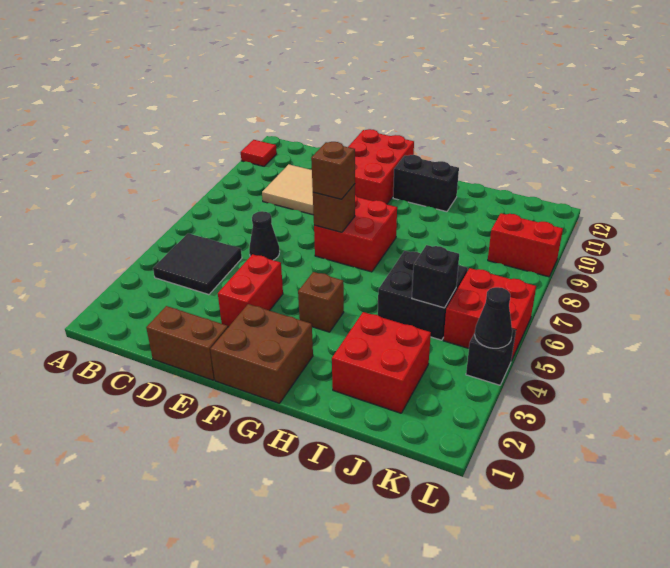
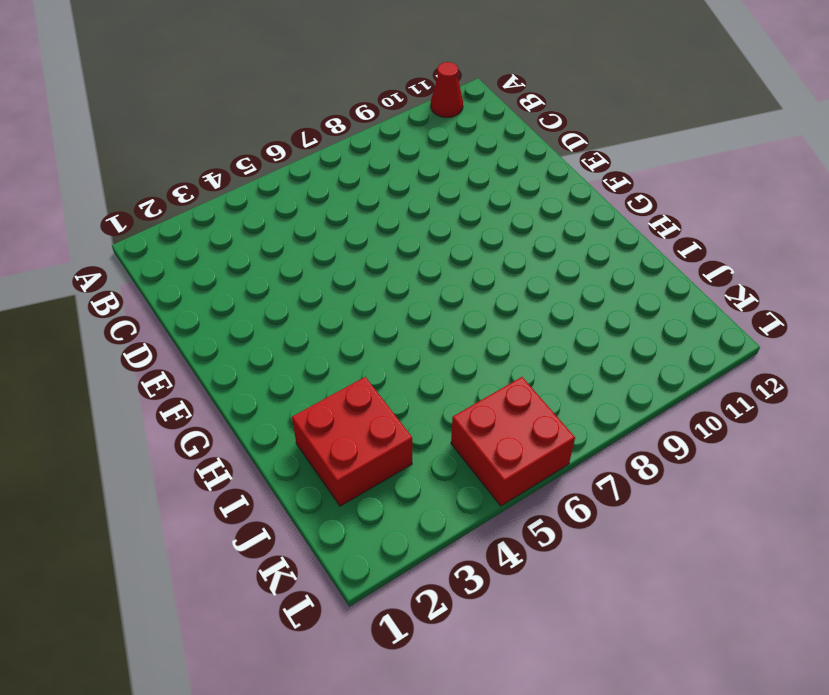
red 1x1 cone [431,62,463,118] -> red 1x1 tile [241,140,277,166]
none -> black 2x2 tile [153,233,242,295]
none -> tan 2x2 tile [262,164,314,215]
none -> brown 1x2 brick [146,306,228,380]

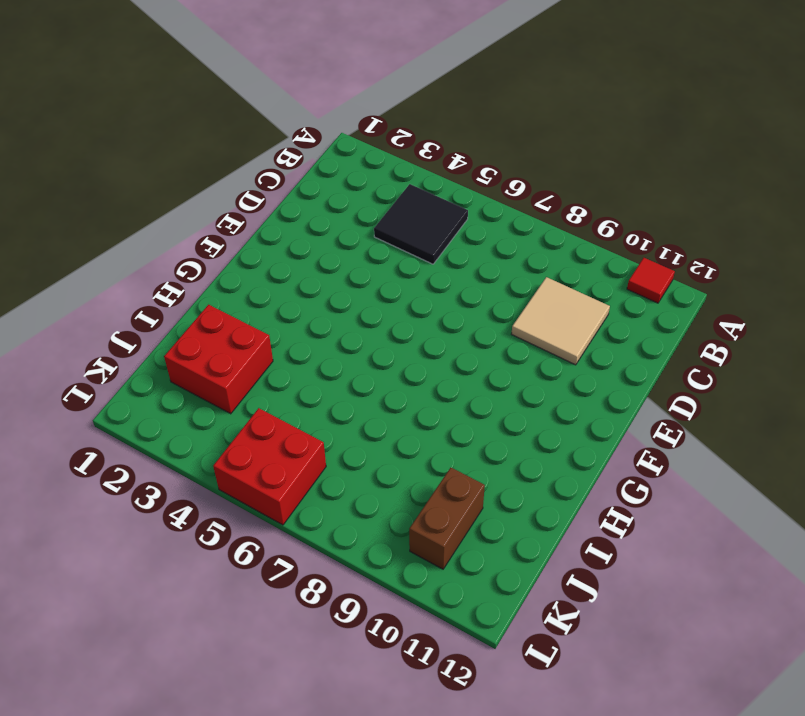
brown 1x2 brick [409,468,485,569] -> brown 1x2 brick moved to [146,306,228,380]
none -> black 1x1 cone [249,211,280,260]
none -> red 1x2 brick [218,254,283,327]
none -> red 2x3 brick [348,129,414,204]

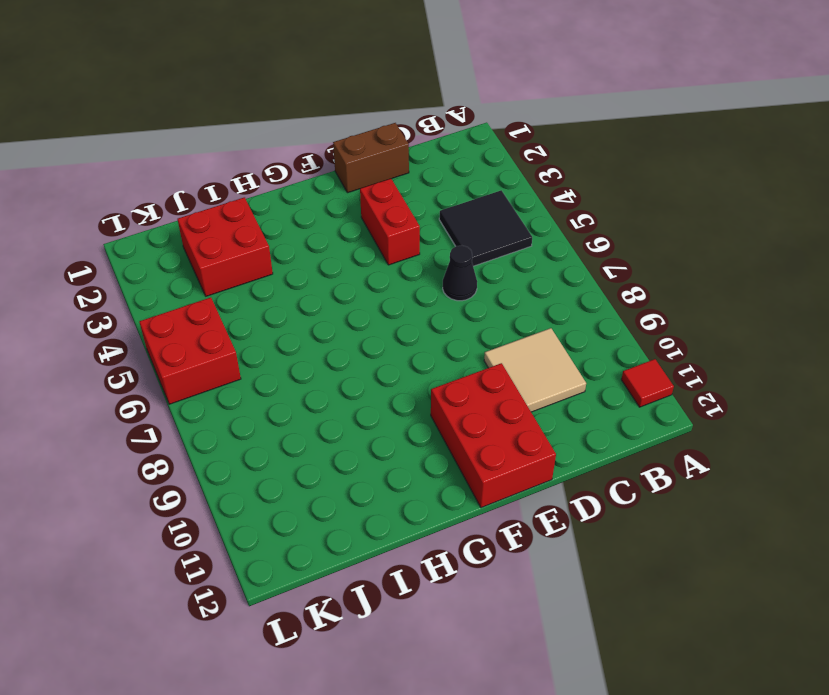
none -> brown 2x2 brick [210,304,313,403]
none -> red 2x2 brick [314,195,397,272]
none -> brown 1x1 brick [298,272,344,332]

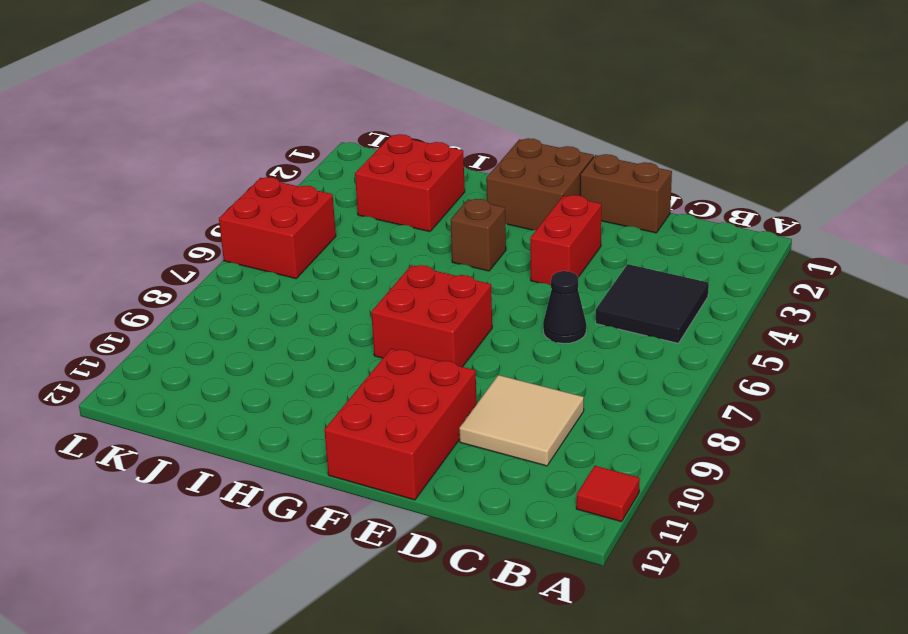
none -> black 1x2 brick [393,155,459,212]
none -> black 2x2 brick [378,251,468,340]
none -> red 1x2 brick [488,213,563,277]

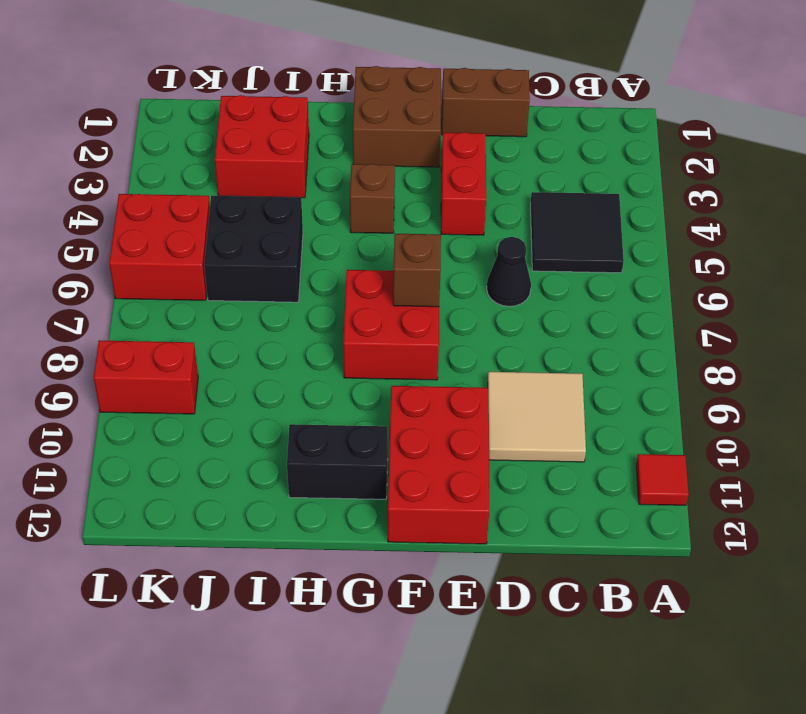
none -> black 1x1 brick [466,329,516,385]
none -> black 1x1 brick [412,245,459,308]
none -> black 1x1 cone [475,287,512,348]

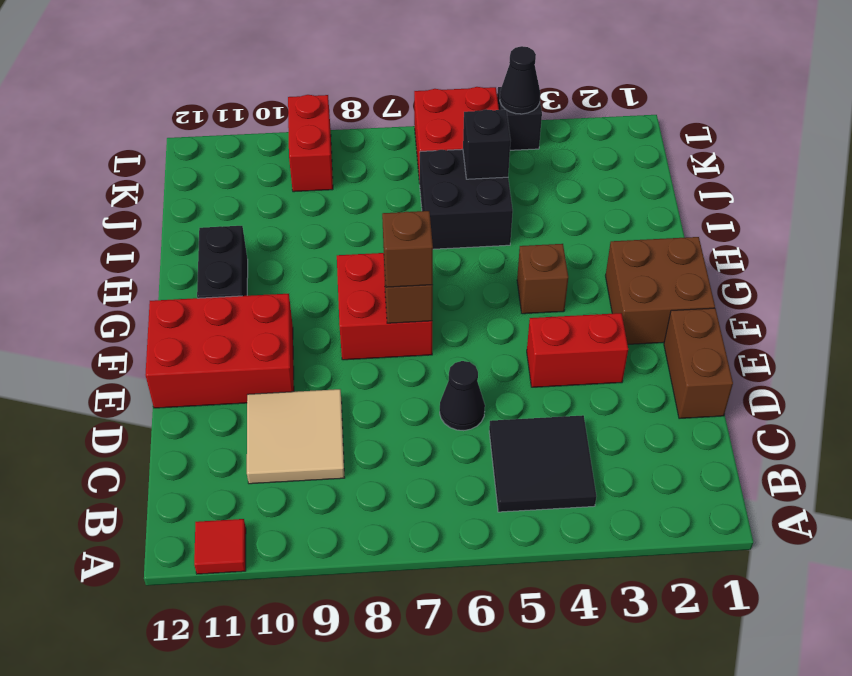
none -> red 2x2 brick [332,312,431,413]

